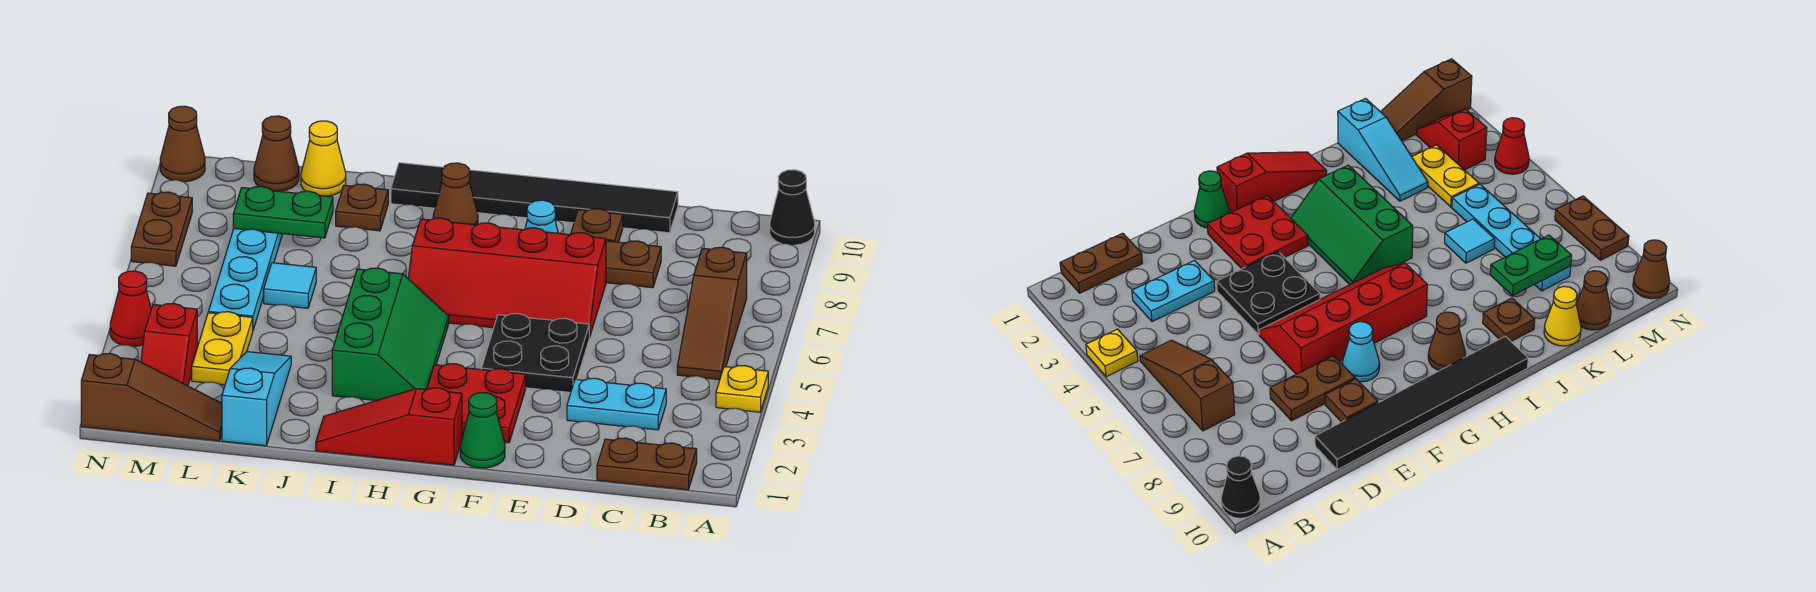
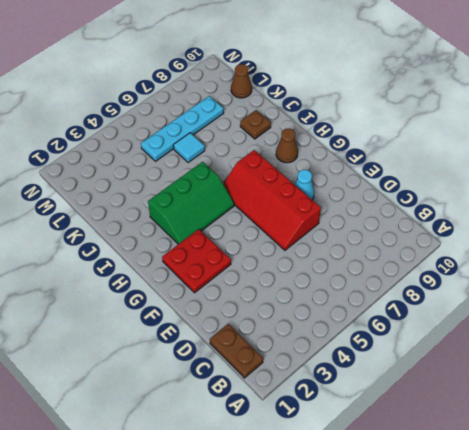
none -> yellow 1x1 plate [716,366,768,412]
none -> black 1x1 cone [770,170,815,245]
none -> brown 1x3 slope [677,247,747,380]

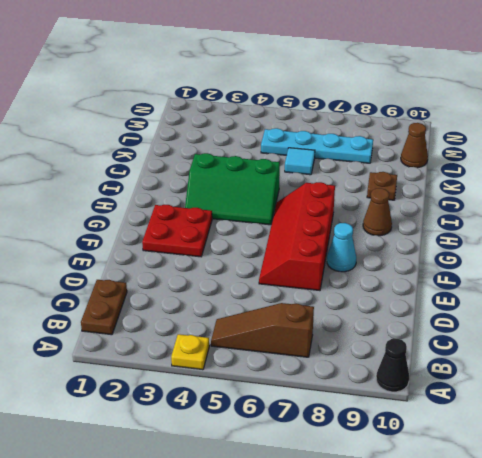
none -> cyan 1x2 plate [567,378,666,430]
none -> brown 1x2 plate [591,236,661,288]
none -> black 1x6 tile [391,163,678,233]

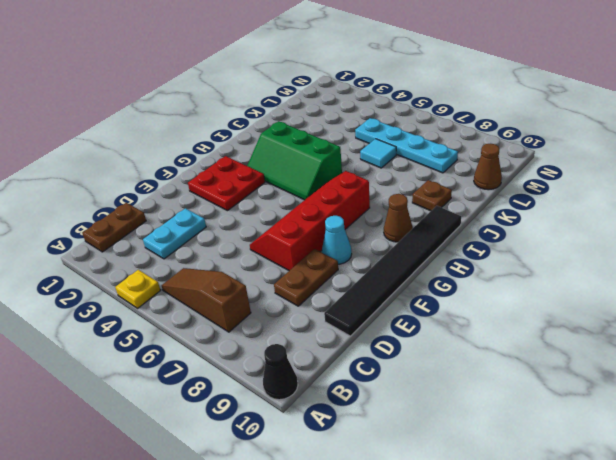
none -> black 2x2 plate [481,314,589,392]
none -> brown 1x1 plate [570,209,623,242]
none -> green 1x1 cone [460,393,505,468]

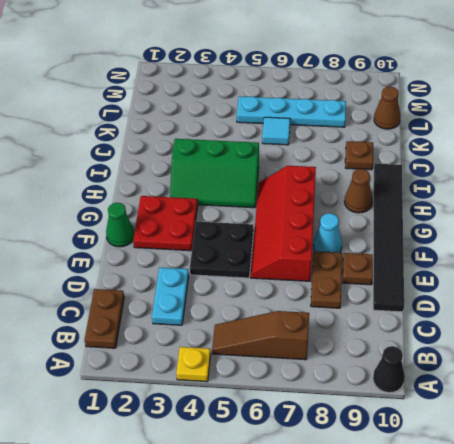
none -> red 1x3 slope [316,388,462,465]
none -> cyan 1x3 slope [222,352,291,446]
none -> yellow 1x1 cone [301,121,346,196]

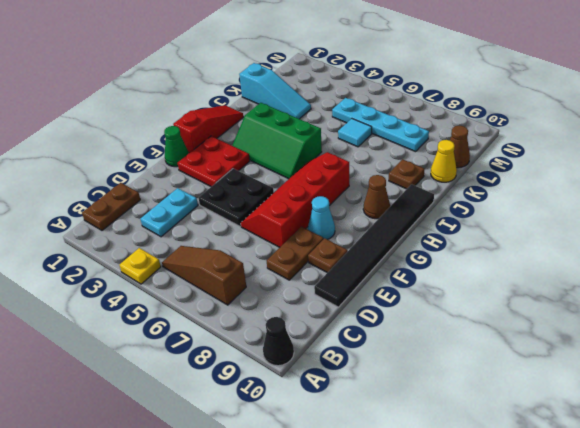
none -> brown 1x3 slope [81,353,222,441]
none -> yellow 1x2 plate [192,312,253,385]
none -> red 1x2 slope [141,303,197,386]

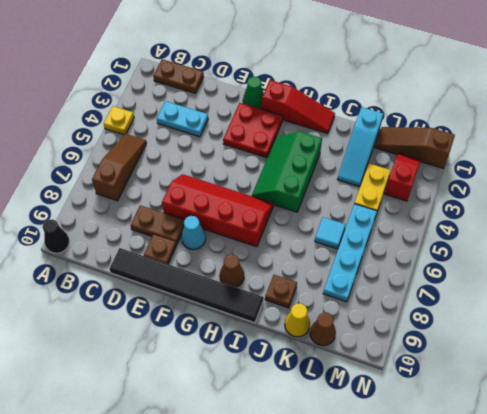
none -> black 2x2 plate [481,314,589,392]
none -> red 1x1 cone [110,271,151,346]
none -> brown 1x2 plate [131,192,192,266]

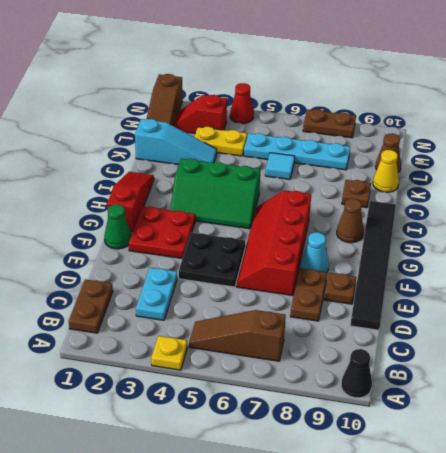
none -> brown 1x1 cone [160,106,205,182]
none -> green 1x2 plate [233,186,333,238]

